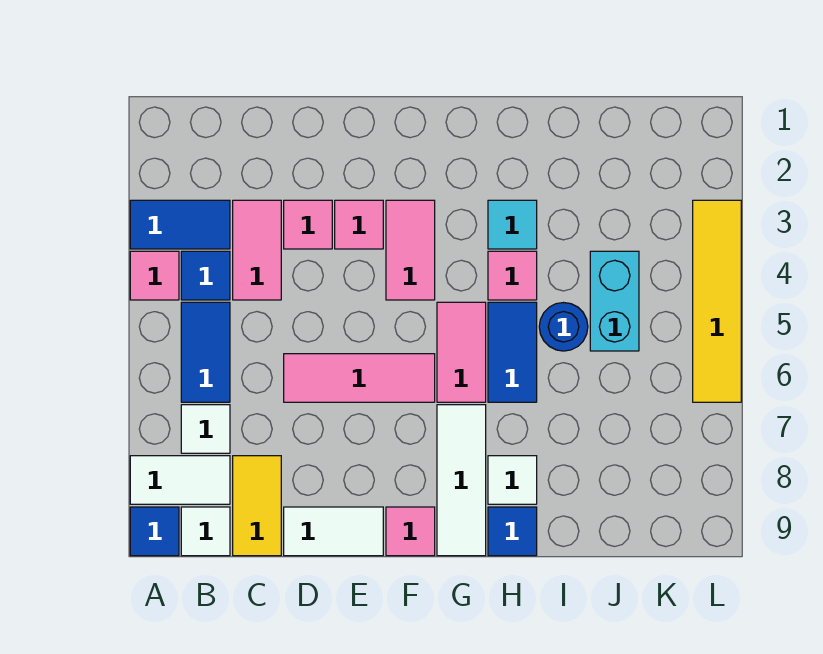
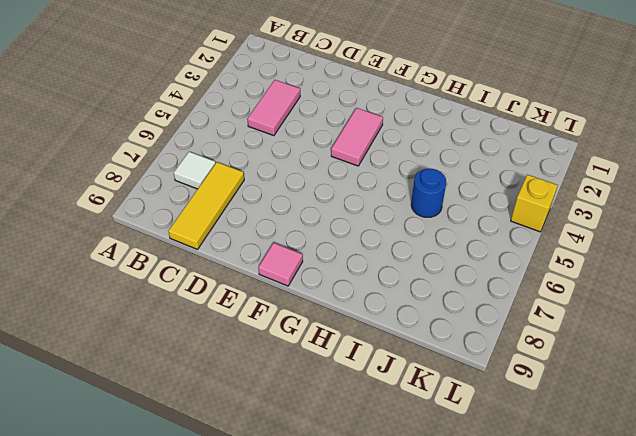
yellow 1x3 tile [168,162,244,249] -> yellow 1x2 tile [233,456,281,556]
yellow 1x1 brick [511,174,558,232] -> yellow 1x4 tile [693,200,741,402]
none -> blue 1x2 tile [130,200,230,249]
none -> pink 1x1 tile [130,251,179,300]
none -> white 1x2 tile [130,456,230,504]

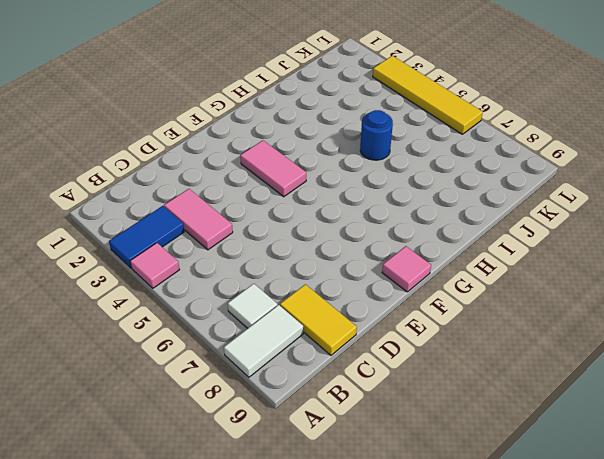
none -> blue 1x1 tile [130,507,179,556]
none -> blue 1x1 tile [181,251,230,300]
none -> blue 1x2 tile [181,302,230,402]

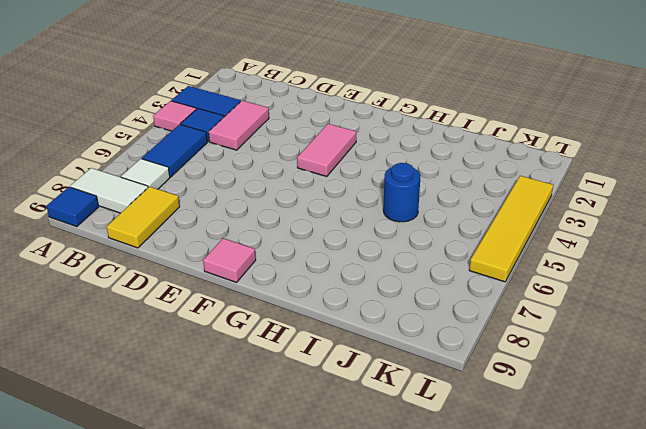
none -> white 1x1 tile [181,507,230,556]
none -> pink 1x1 tile [284,200,332,249]
none -> pink 1x3 tile [284,354,435,402]

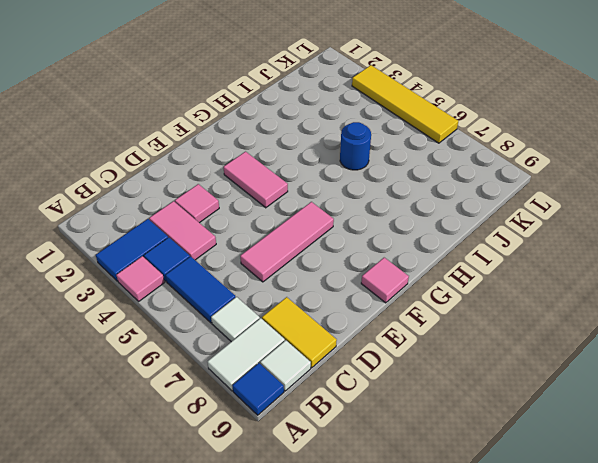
none -> white 1x2 tile [284,507,383,556]
none -> pink 1x1 tile [335,200,383,249]
none -> pink 1x2 tile [437,302,486,402]

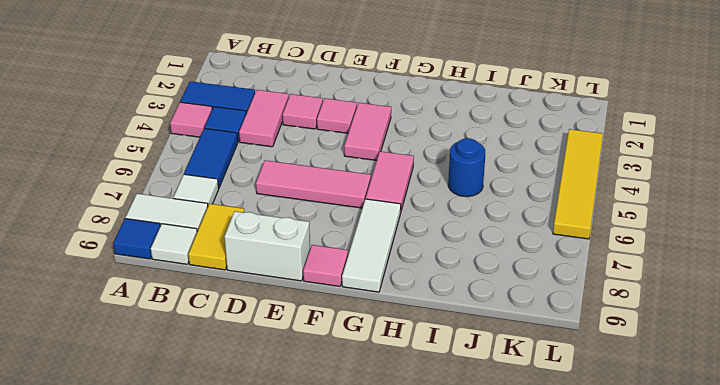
white 1x2 brick [224,211,310,281] -> white 1x2 tile [284,507,383,556]
none -> cyan 1x1 tile [488,200,537,249]
none -> pink 1x1 tile [488,251,537,300]
none -> blue 1x2 tile [488,302,537,402]

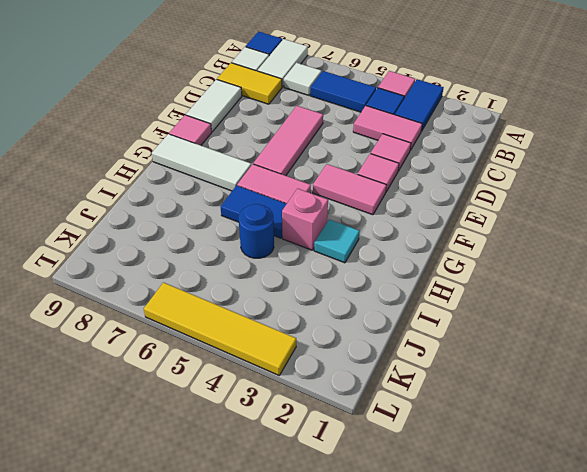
pink 1x1 brick [282,189,328,250] -> pink 1x1 tile [488,251,537,300]
none -> white 1x1 tile [488,456,537,504]
none -> blue 1x1 tile [488,507,537,556]
none -> cyan 1x2 brick [590,251,639,351]

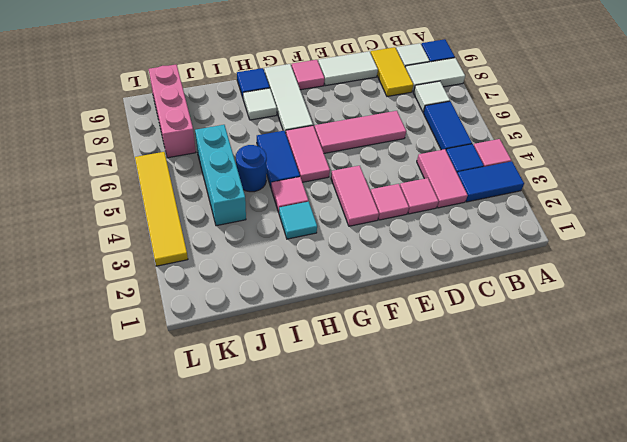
cyan 1x3 brick [195,125,246,226] -> cyan 1x2 brick [590,251,639,351]
pink 1x3 brick [149,65,196,158] -> none

